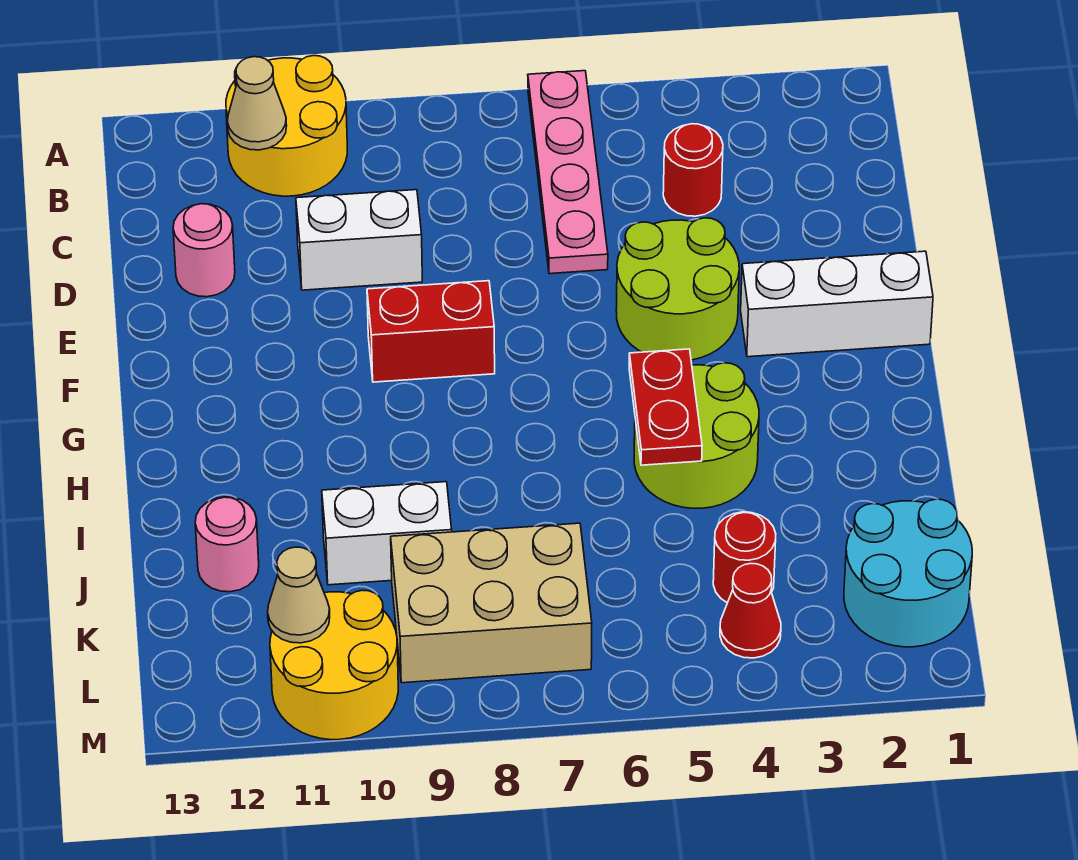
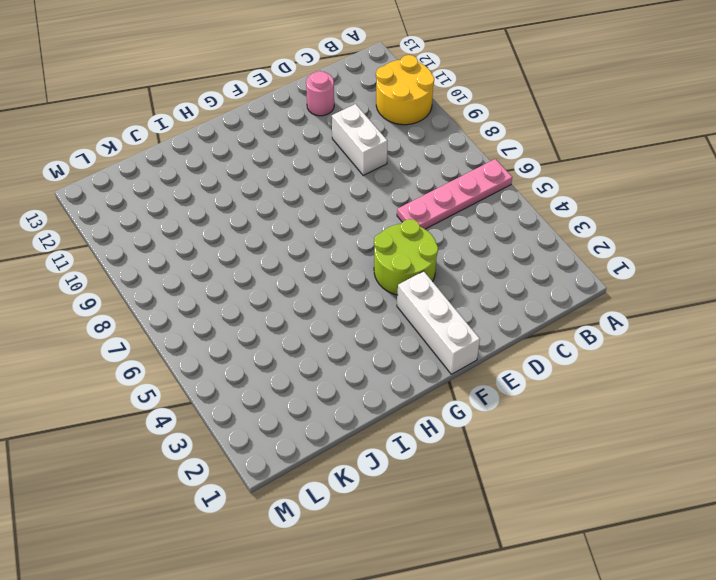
none -> red 1x1 round brick [663,124,723,216]
none -> red 1x2 brick [367,281,495,382]
none -> lime 2x2 round brick [634,363,759,508]

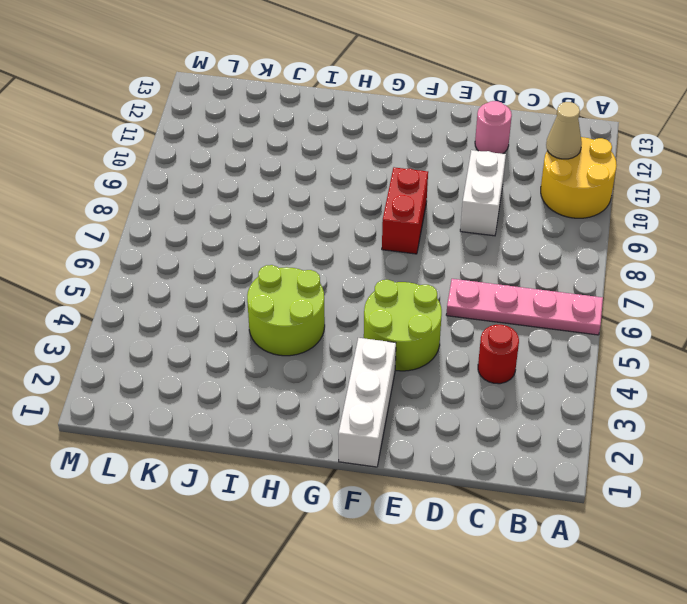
none -> white 1x2 brick [322,482,452,585]
none -> pink 1x1 round brick [195,497,259,592]
none -> cyan 2x2 round brick [844,499,972,647]

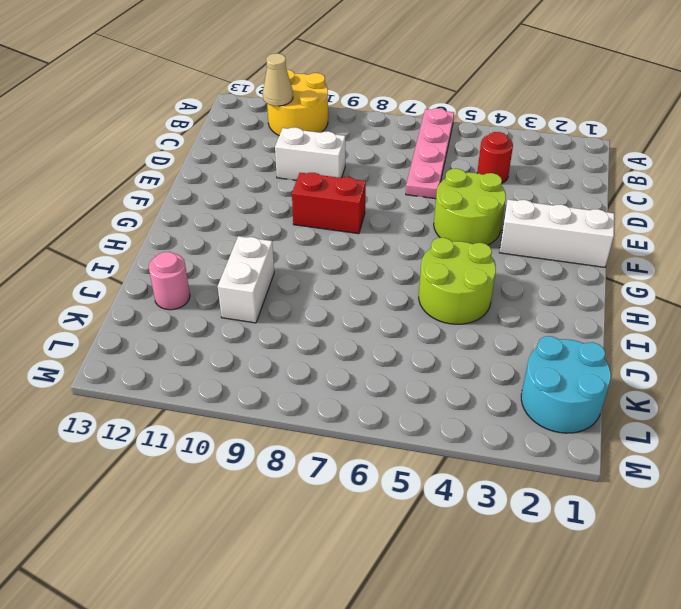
white 1x2 brick [218,236,274,323] -> white 1x2 brick turned to [322,482,452,585]
none -> pink 1x1 round brick [173,204,235,297]
none -> red 1x1 round brick [713,512,776,603]
none -> tan 2x3 brick [391,523,592,683]

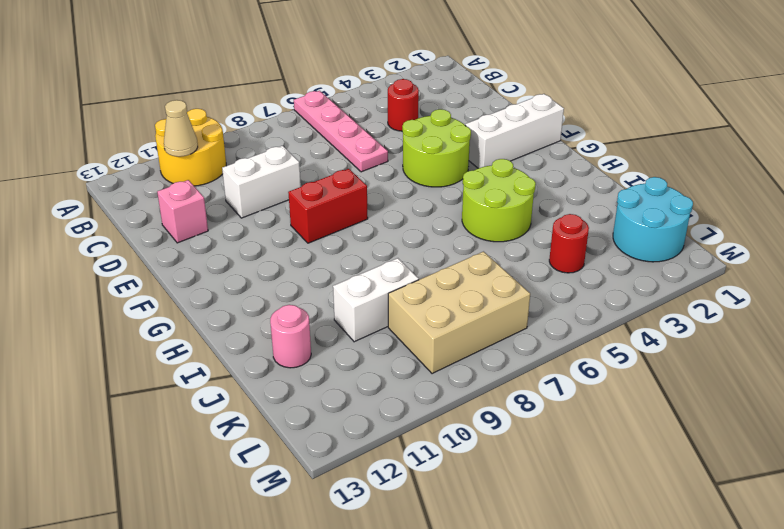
pink 1x1 brick [157,180,208,243] -> pink 1x1 round brick [173,204,235,297]
none -> red 1x1 cone [720,563,781,658]
none -> yellow 2x2 round brick [270,590,398,740]
none -> red 1x2 plate [629,349,702,465]

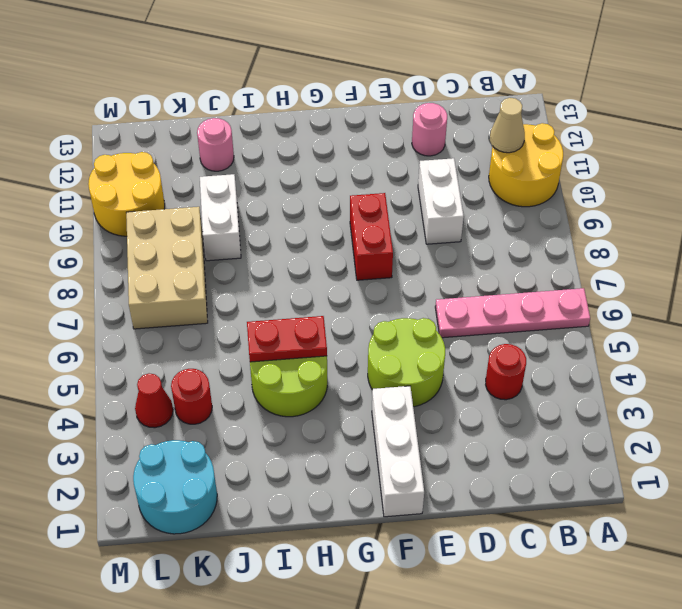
none -> tan 1x1 cone [268,547,330,643]

